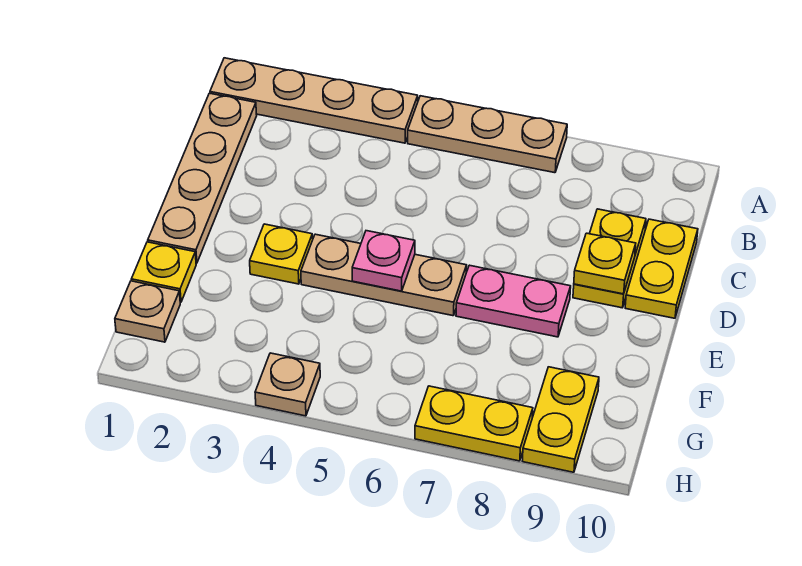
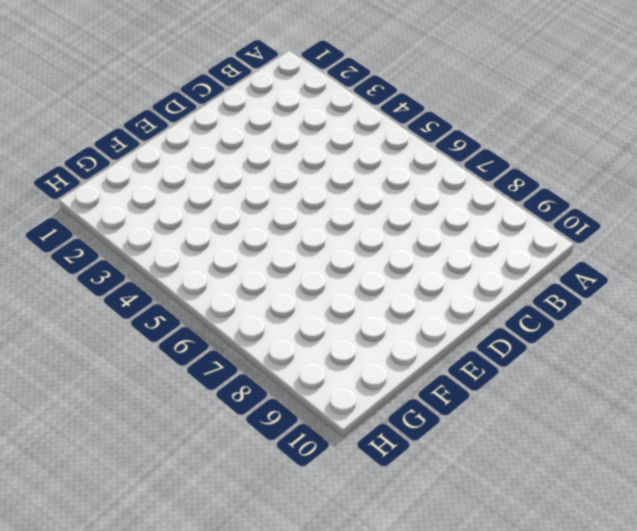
none -> tan 1x4 plate [210,58,418,143]
none -> tan 1x3 plate [408,96,567,173]
none -> tan 1x4 plate [148,93,257,263]

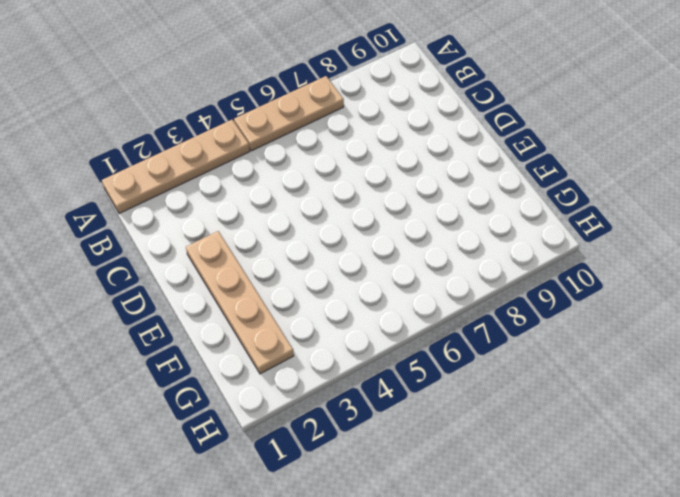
tan 1x4 plate [186,231,294,374] -> tan 1x4 plate moved to [148,93,257,263]
none -> yellow 1x2 plate [573,209,646,308]
none -> yellow 1x2 plate [625,219,698,318]
none -> yellow 1x1 plate [250,224,313,284]

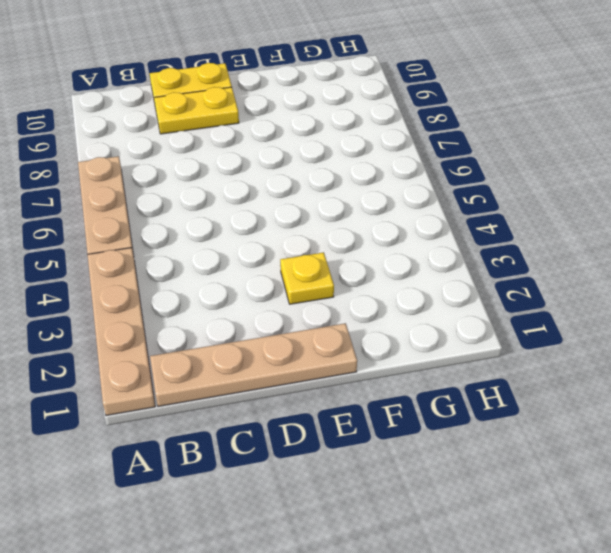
none -> tan 1x3 plate [301,234,467,316]
none -> pink 1x2 plate [456,265,571,337]
none -> yellow 1x1 plate [131,242,196,302]

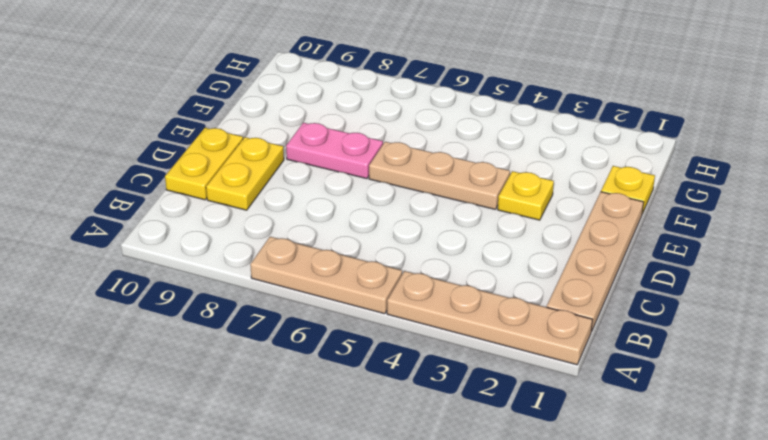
none -> tan 1x1 plate [115,281,180,342]
none -> yellow 1x2 plate [522,367,599,472]
none -> tan 1x1 plate [255,353,320,416]

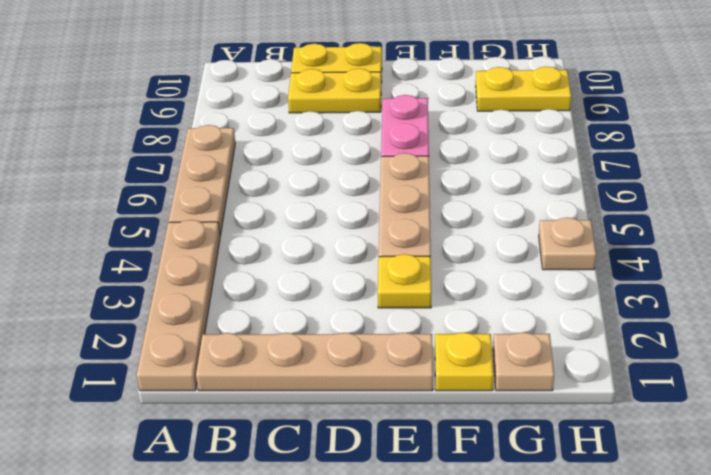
none -> yellow 1x2 plate [415,386,533,461]
none -> yellow 1x1 plate [574,233,636,294]
none -> pink 1x1 plate [352,231,415,291]

